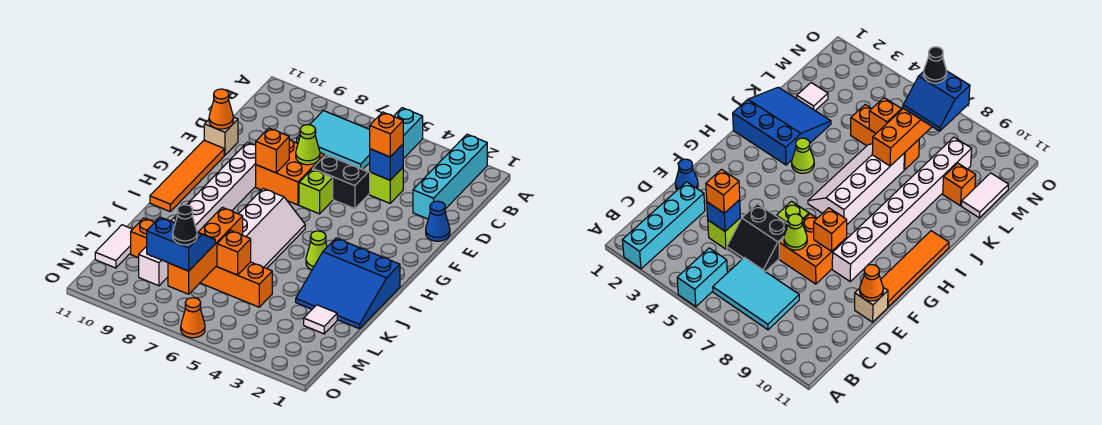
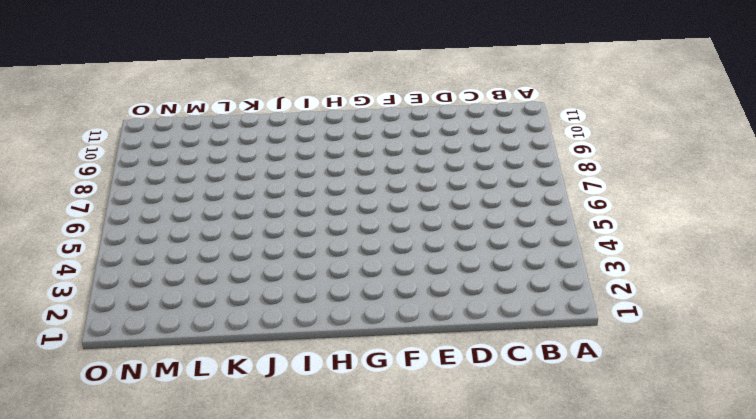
none -> cyan 1x4 brick [413,134,487,219]
none -> cyan 1x2 brick [394,108,423,159]
none -> cyan 2x3 tile [297,111,370,169]

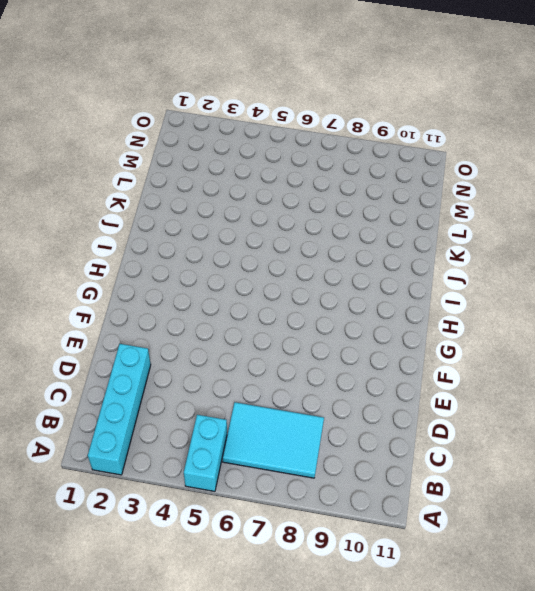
none -> lime 1x1 brick [370,168,403,203]
none -> black 2x2 slope [313,155,370,209]
none -> blue 1x1 cone [426,201,450,241]

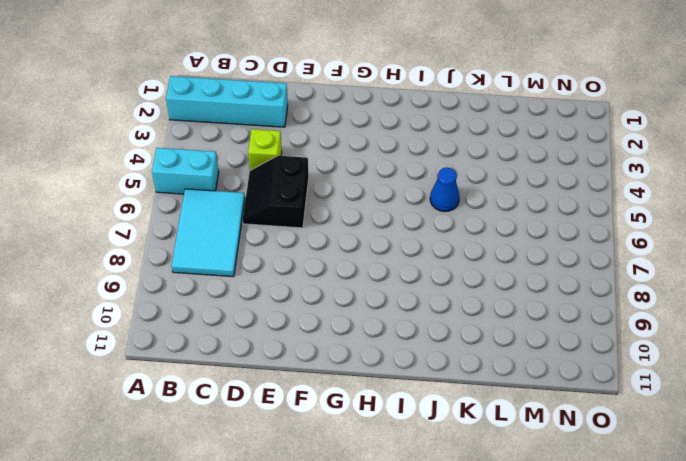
blue 1x1 cone [430,167,459,212] -> blue 1x1 cone moved to [426,201,450,241]
none -> orange 2x2 brick [256,140,325,205]
none -> tan 1x1 brick [204,117,238,155]
none -> lime 1x1 brick [299,169,333,214]

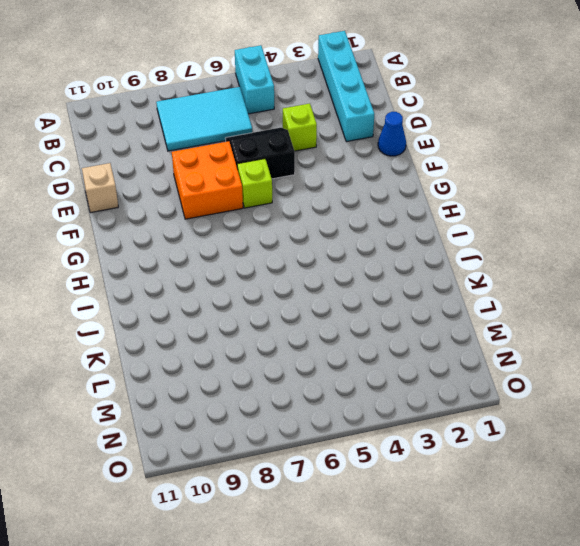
none -> white 1x8 brick [139,143,256,286]
none -> orange 1x4 tile [150,140,224,211]
none -> white 2x4 slope [239,189,305,269]

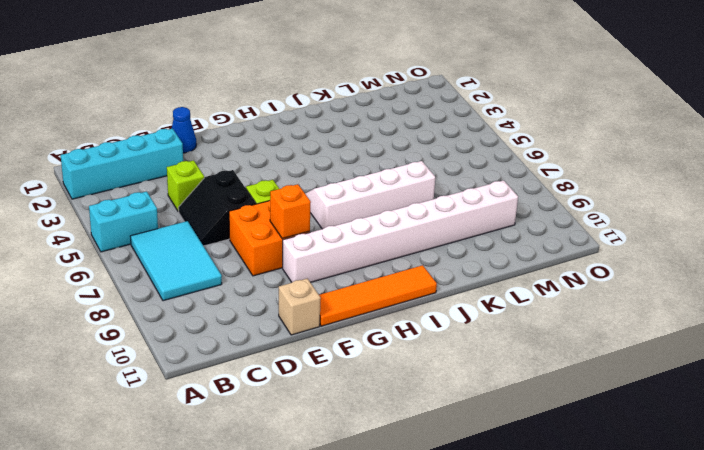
none -> blue 3x3 slope [296,238,400,329]
none -> lime 1x1 cone [306,231,327,270]
none -> white 1x1 tile [304,305,337,334]

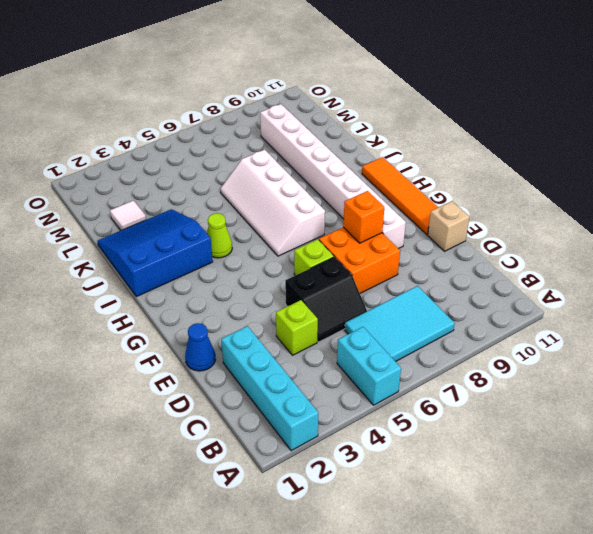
none -> orange 1x3 brick [200,262,272,307]
none -> orange 1x1 brick [131,218,154,258]
none -> white 1x2 tile [95,225,132,268]

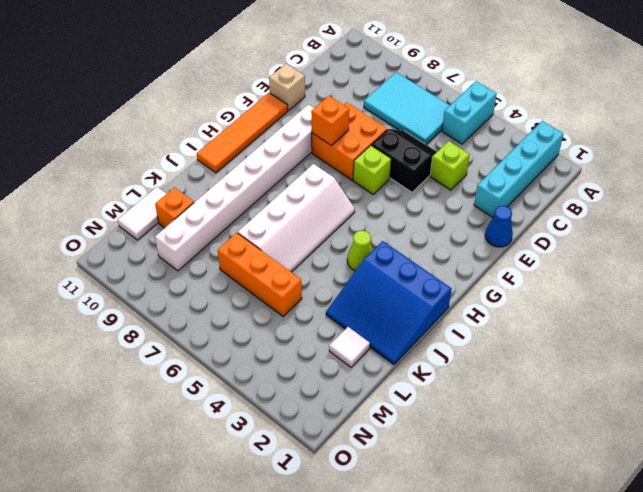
none -> orange 1x1 cone [181,298,205,338]
none -> blue 1x1 brick [370,144,403,180]
none -> lime 1x1 cone [296,125,320,165]

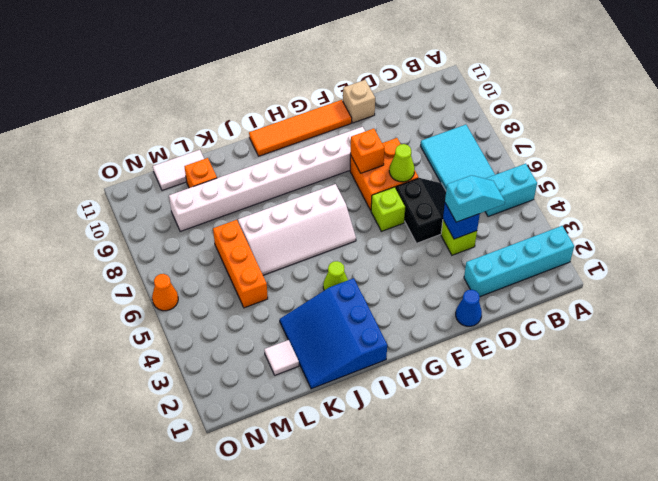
cyan 1x2 slope [445,175,505,222] -> orange 1x1 brick [370,112,403,157]
none -> orange 1x1 cone [209,89,233,129]
none -> orange 1x4 brick [168,207,243,294]
none -> orange 1x1 brick [217,230,251,275]

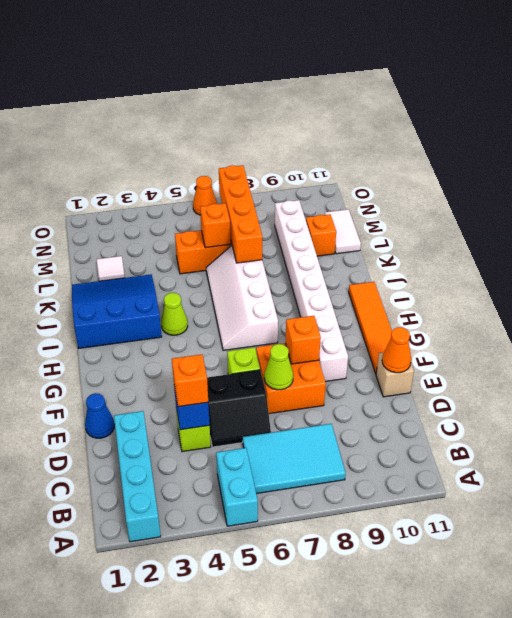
none -> blue 2x2 slope [147,217,215,271]
none -> black 1x1 cone [173,205,197,245]

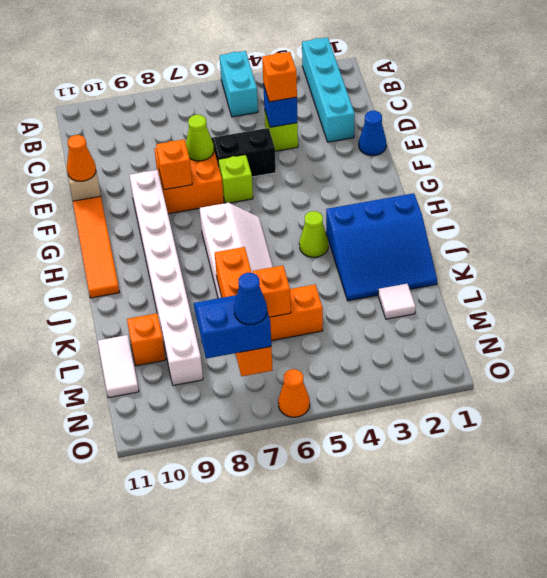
blue 1x1 cone [234,273,267,325] -> black 1x1 cone [173,205,197,245]
none -> cyan 2x3 tile [297,111,370,169]

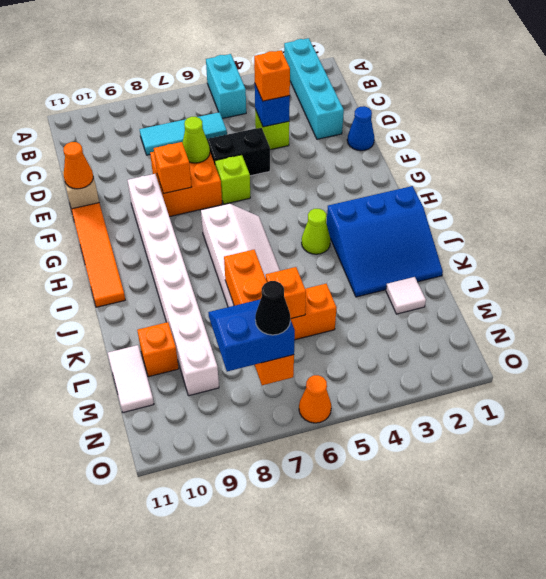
cyan 1x3 tile [140,112,227,155] -> cyan 2x3 tile [297,111,370,169]

